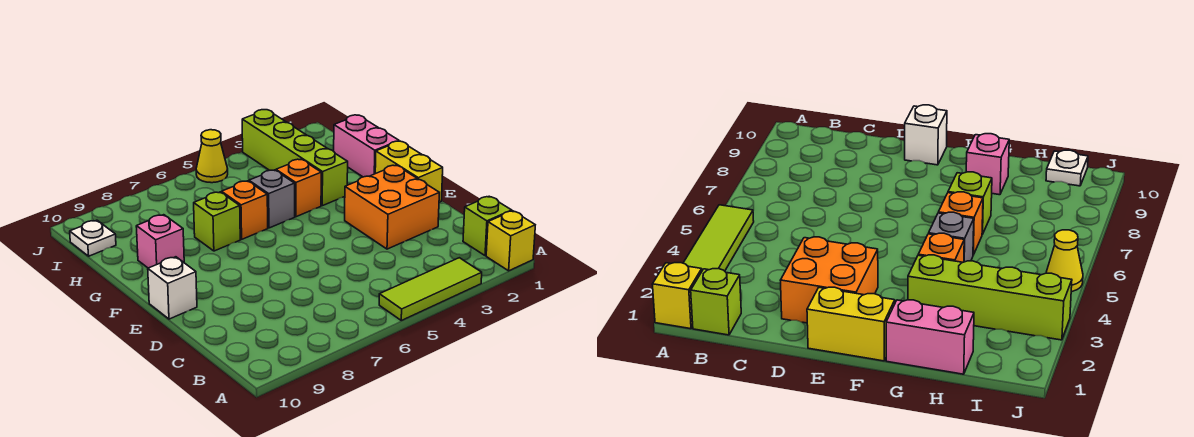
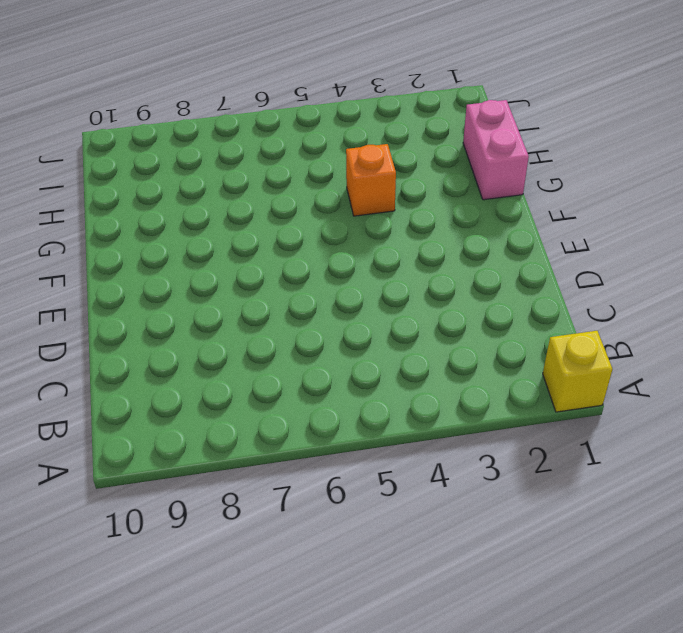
none -> lime 1x3 tile [379,258,482,320]
none -> lime 1x1 brick [463,196,512,256]
none -> orange 2x2 brick [345,165,439,249]

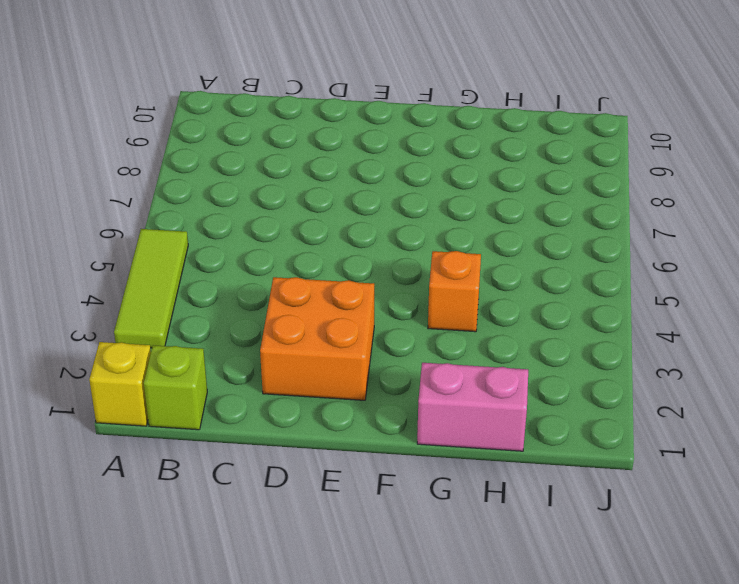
none -> yellow 1x2 brick [375,141,443,202]
none -> white 1x1 brick [148,257,197,319]
none -> lime 1x4 brick [242,110,348,206]

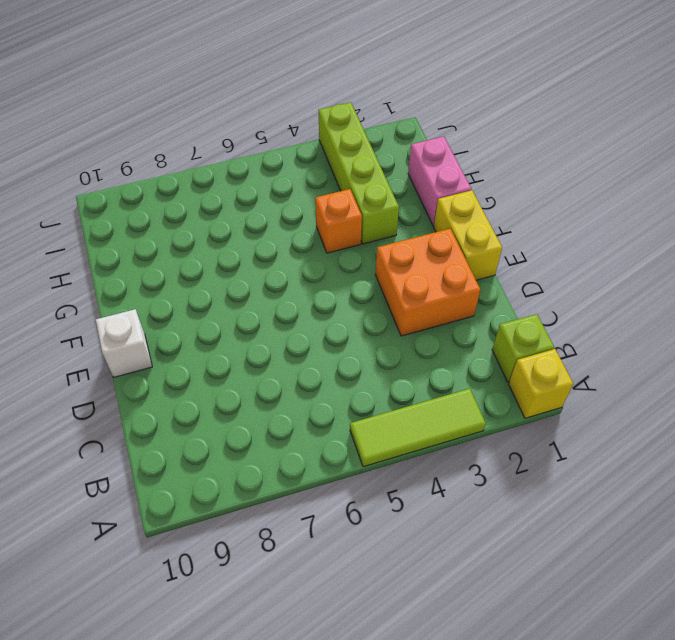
none -> grey 1x1 brick [249,170,295,228]
none -> orange 1x1 brick [222,181,268,239]
none -> lime 1x1 brick [194,192,240,251]

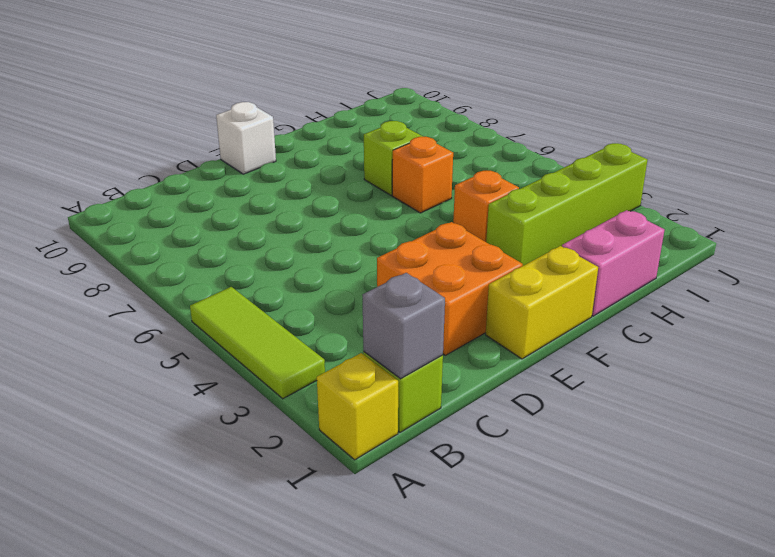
grey 1x1 brick [363,273,445,379] -> grey 1x1 brick moved to [249,170,295,228]
none -> pink 1x1 brick [136,215,184,268]
none -> white 1x1 plate [70,220,116,256]
none -> yellow 1x1 cone [196,130,228,183]

